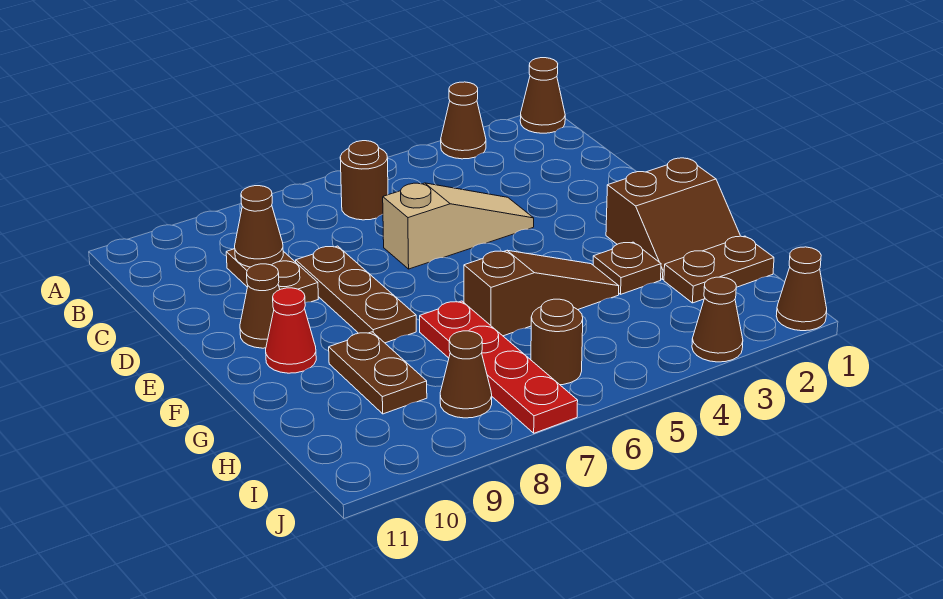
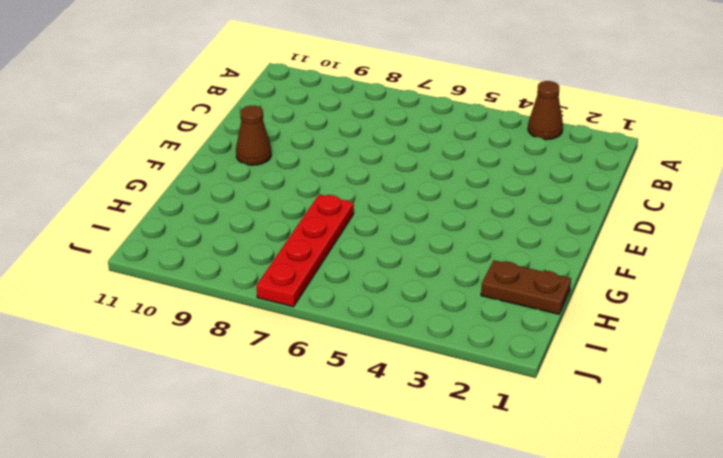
none -> brown 1x1 cone [520,58,565,133]
none -> brown 1x1 round brick [340,141,388,220]
none -> brown 1x2 plate [226,249,318,303]

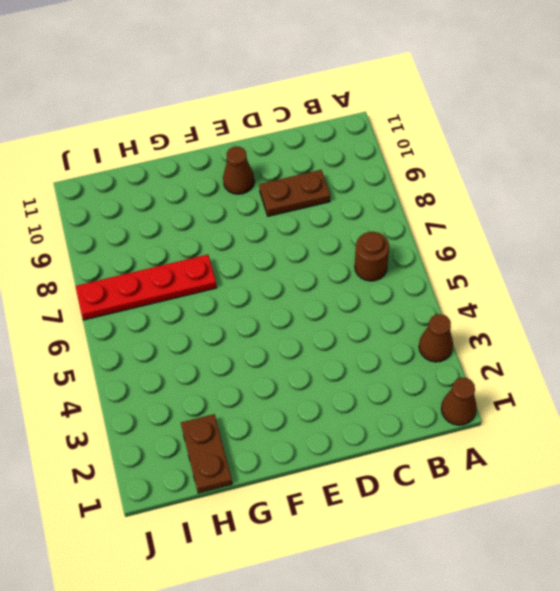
none -> tan 1x3 slope [383,183,534,269]
none -> brown 1x3 plate [296,246,416,343]
none -> brown 2x2 slope [606,158,740,280]

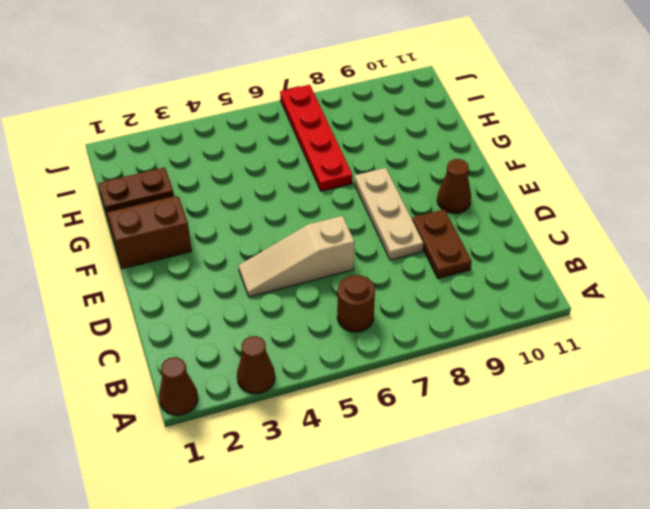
tan 1x3 plate [354,168,423,260] -> brown 1x3 plate [296,246,416,343]
none -> red 1x1 cone [266,288,316,373]
none -> brown 1x1 plate [593,242,661,294]
none -> brown 1x3 slope [464,250,619,336]

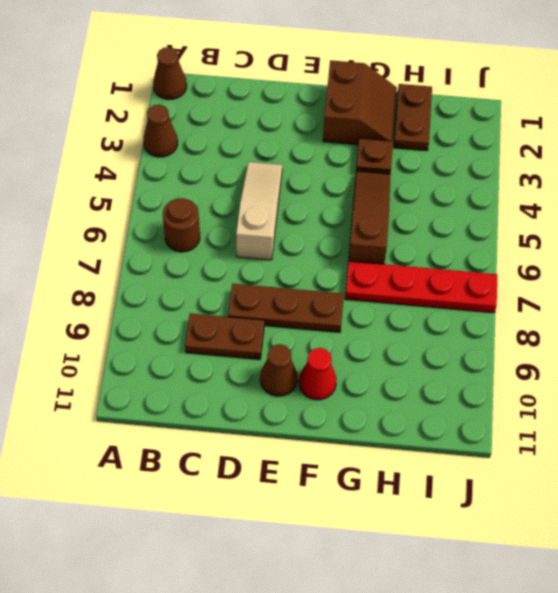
none -> brown 1x2 plate [329,332,427,414]
none -> brown 1x1 round brick [531,299,583,385]
none -> brown 1x1 cone [440,331,492,418]

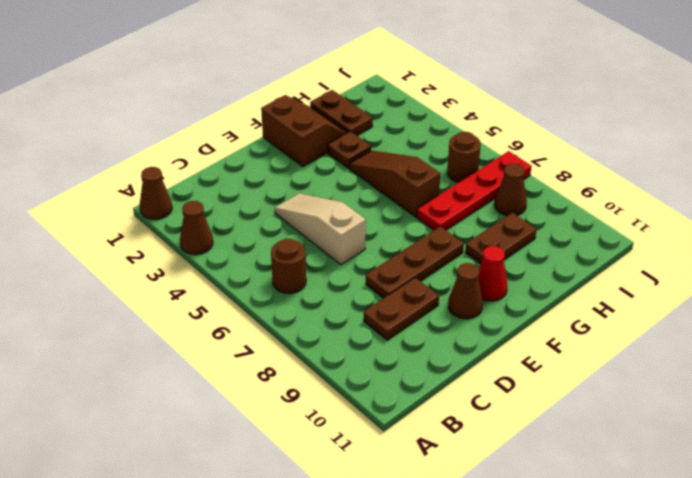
none -> brown 1x1 cone [776,247,827,331]
none -> brown 1x1 cone [692,277,743,362]
none -> brown 1x1 cone [235,186,283,267]

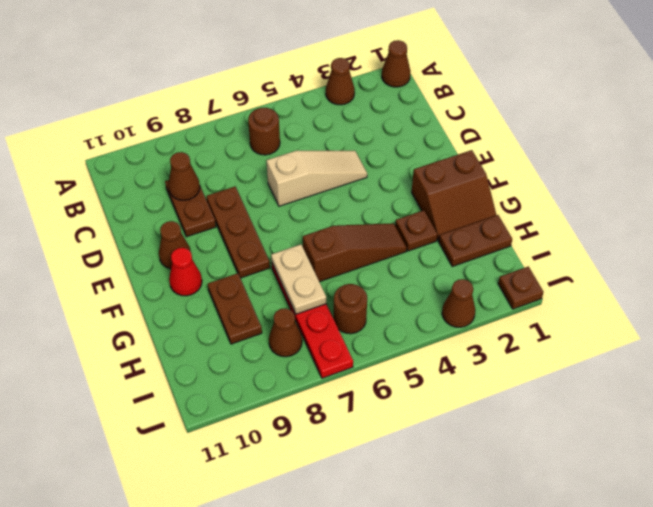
tan 1x2 plate [271,244,326,314] -> none
brown 1x1 plate [498,266,543,309] -> brown 1x1 cone [776,247,827,331]

